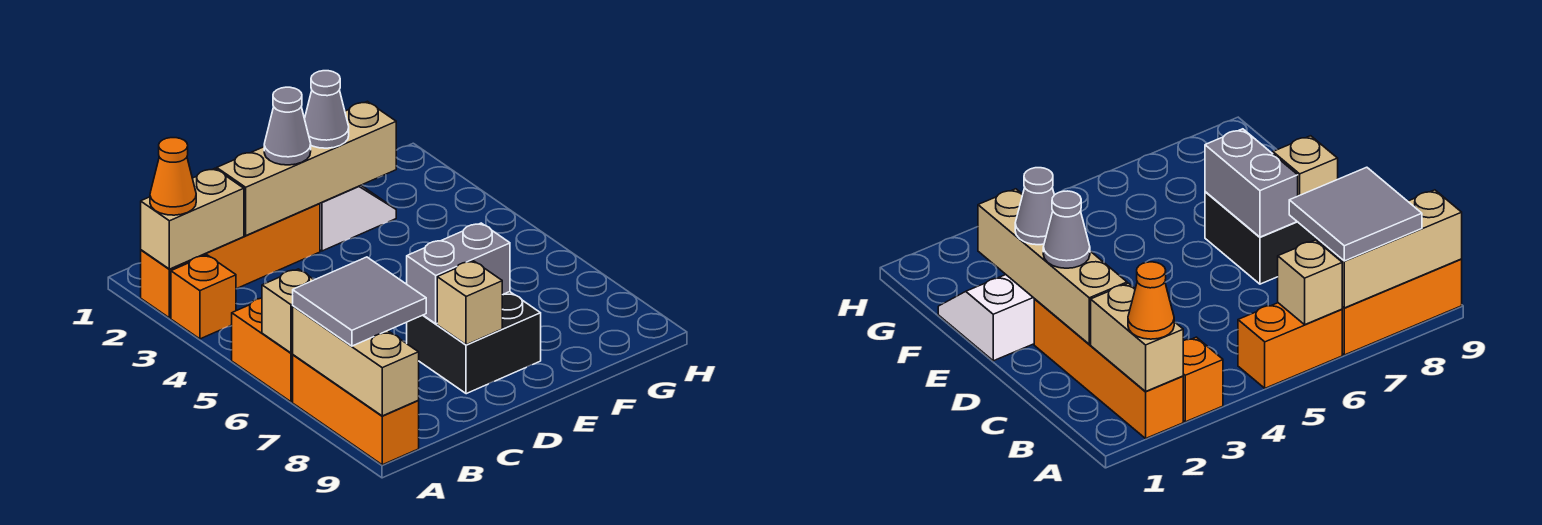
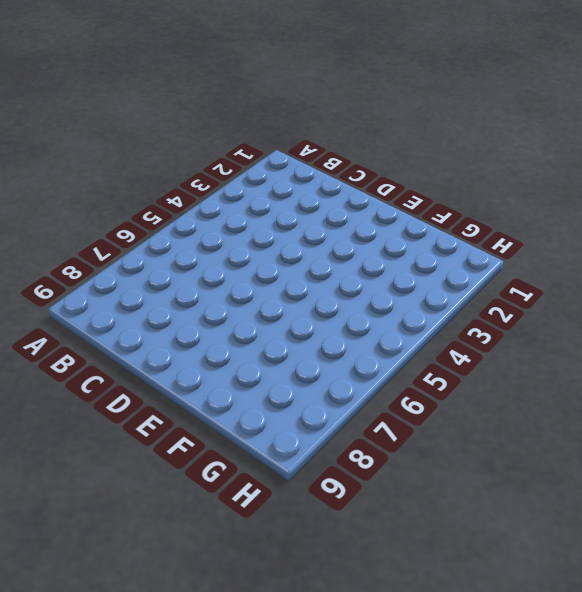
none -> orange 1x4 brick [141,203,320,318]
none -> orange 1x1 brick [171,255,236,339]
none -> orange 1x2 brick [232,298,293,402]

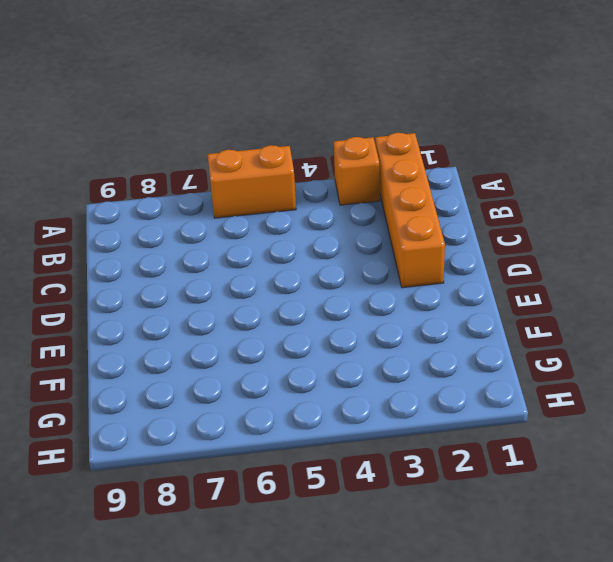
none -> orange 1x3 brick [293,355,419,465]
none -> black 2x2 brick [407,292,541,394]
none -> white 2x2 slope [320,185,396,251]

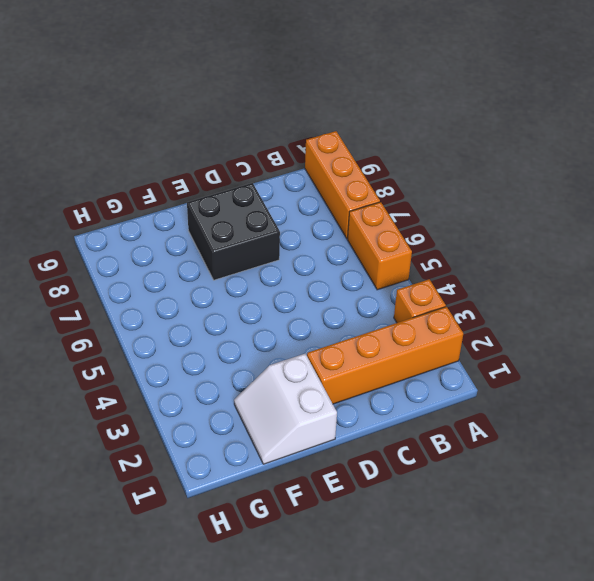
none -> tan 1x2 brick [141,168,244,269]
none -> tan 1x1 brick [262,269,314,353]
none -> tan 1x3 brick [293,306,419,416]

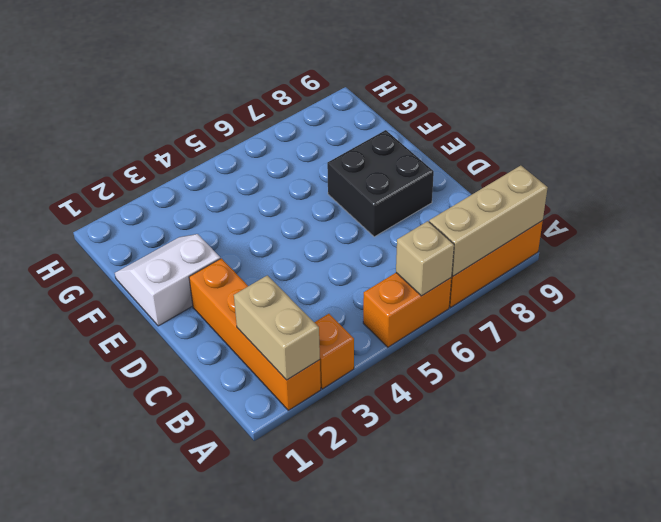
none -> tan 1x4 brick [217,101,396,235]
none -> grey 1x2 brick [407,223,510,324]
none -> tan 1x1 brick [437,261,502,345]

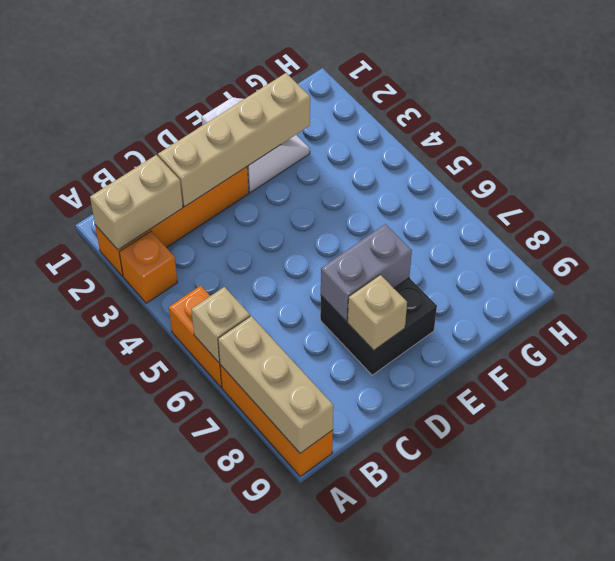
none -> orange 1x1 cone [150,138,196,215]
none -> grey 2x2 tile [293,257,426,346]
none -> grey 1x1 cone [264,87,311,165]

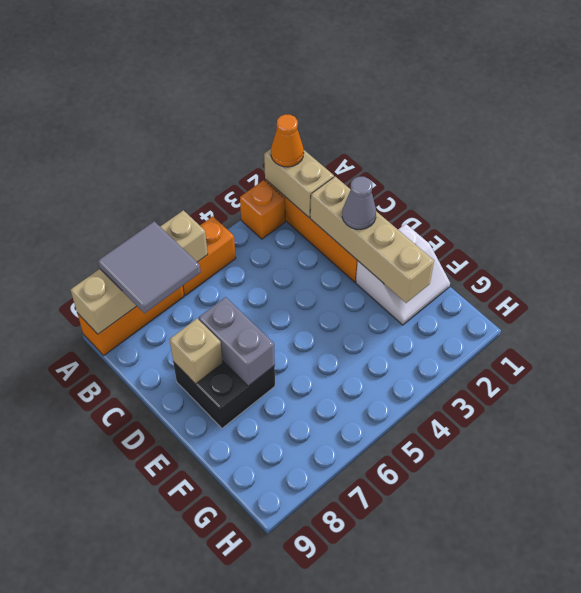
none -> grey 1x1 cone [305,71,349,148]

